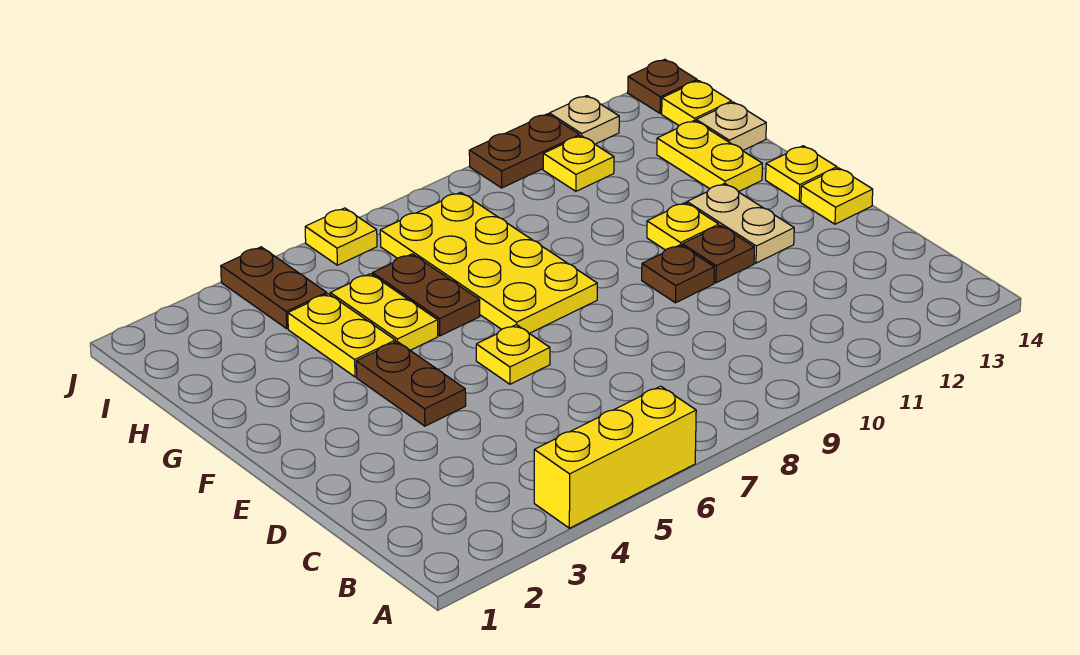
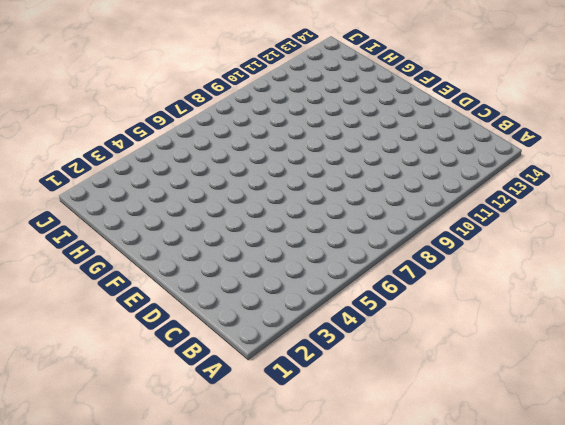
none -> yellow 1x3 brick [534,386,696,528]
none -> brown 1x2 plate [356,342,466,426]
none -> yellow 1x1 plate [476,325,550,384]

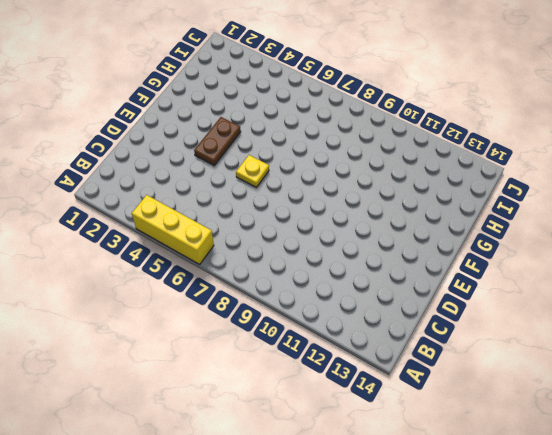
none -> brown 1x1 plate [642,245,714,303]
none -> brown 1x1 plate [682,225,754,283]
none -> tan 1x2 plate [687,184,794,263]

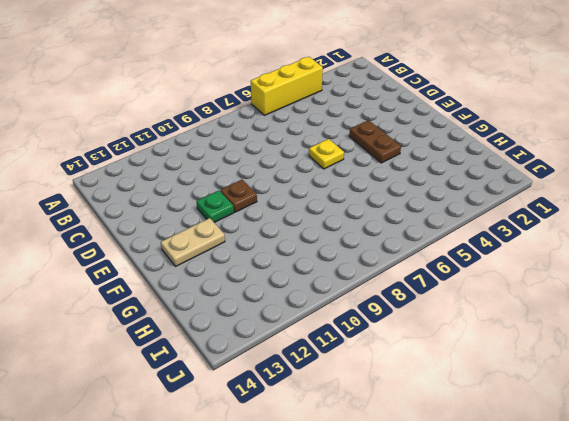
green 1x1 plate [196,191,234,223] -> brown 1x1 plate [682,225,754,283]
tan 1x2 plate [161,218,225,266] -> tan 1x2 plate turned to [687,184,794,263]
none -> yellow 1x1 plate [801,168,873,224]
none -> yellow 2x4 plate [380,192,597,333]
none -> yellow 1x1 plate [647,203,719,250]

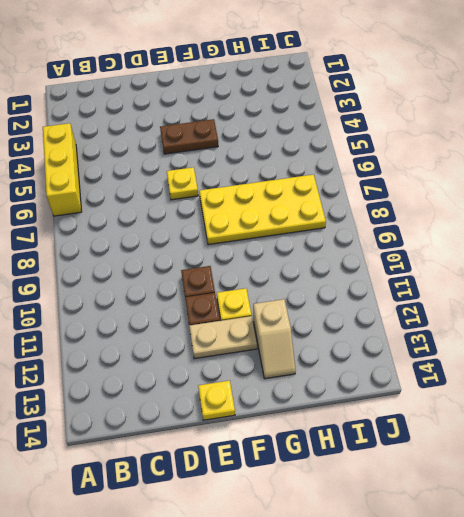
tan 1x2 slope [253,299,296,379] -> yellow 1x2 plate [657,120,762,192]
none -> yellow 1x1 plate [766,146,837,202]
none -> yellow 1x2 plate [288,294,395,377]
none -> yellow 1x2 plate [330,274,438,350]

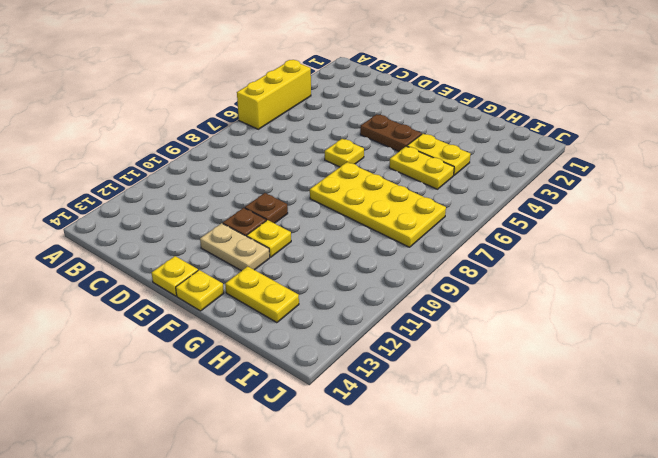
none -> brown 1x2 plate [373,254,480,336]
none -> tan 1x1 plate [696,102,766,151]
none -> brown 1x2 plate [221,247,327,328]

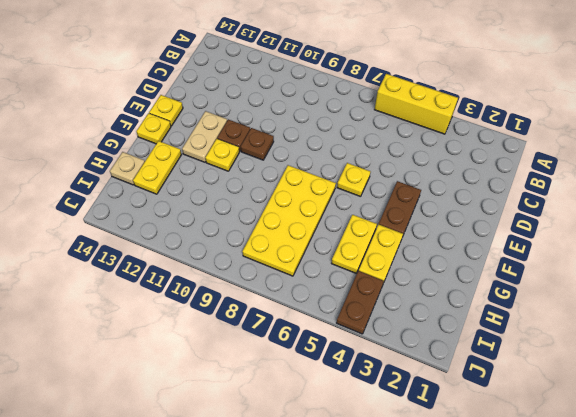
none -> brown 1x2 plate [373,254,480,336]
none -> yellow 1x1 plate [543,136,614,191]
none -> yellow 1x1 plate [662,81,732,125]

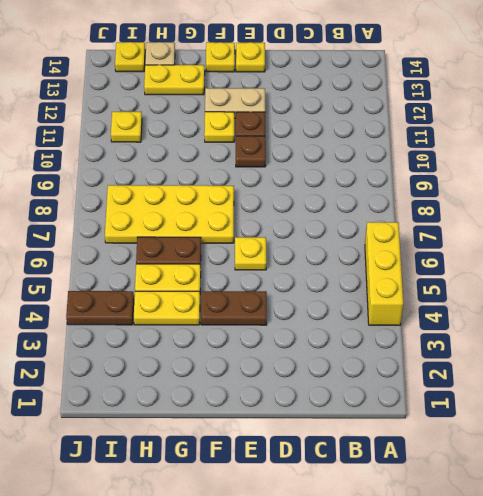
none -> yellow 1x1 plate [305,208,377,265]
none -> brown 1x2 plate [469,114,580,188]
none -> tan 1x1 plate [549,96,619,144]

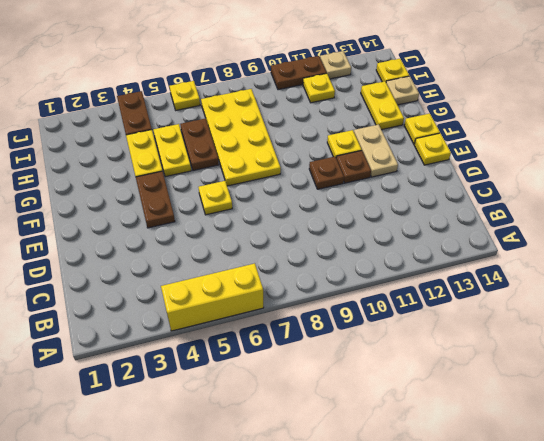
none -> brown 1x1 plate [628,59,697,113]

